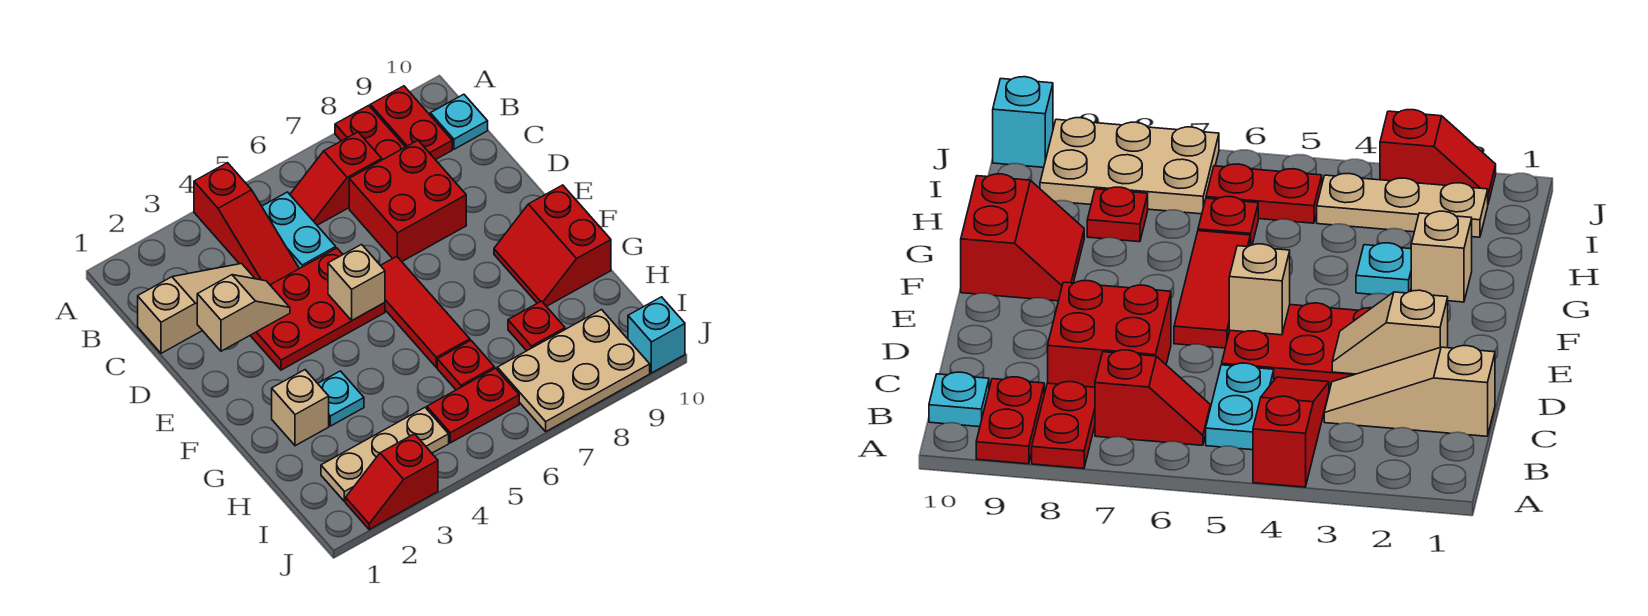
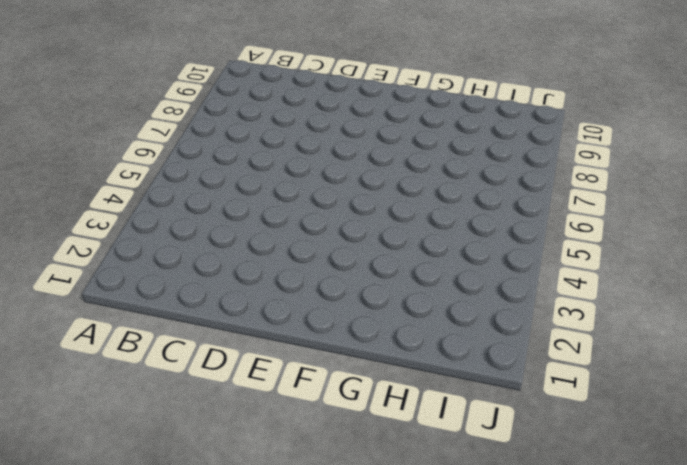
none -> red 1x3 slope [194,163,299,285]
none -> red 1x2 plate [335,105,405,160]
none -> red 1x2 plate [370,86,452,160]

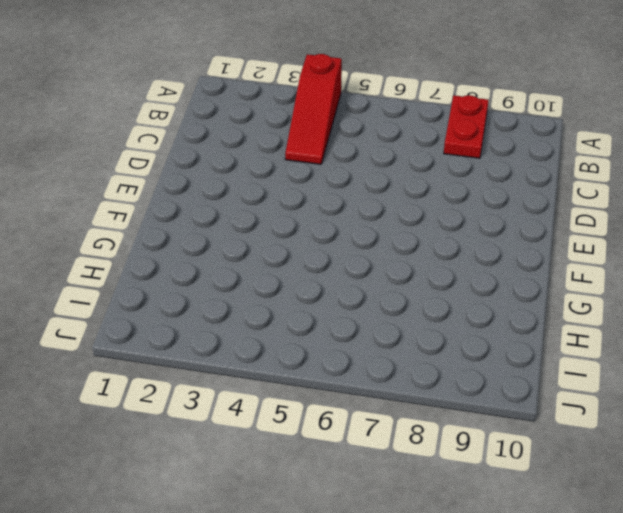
none -> red 1x2 plate [370,86,452,160]
none -> cyan 1x2 plate [262,192,336,269]
none -> red 1x2 slope [290,132,382,225]

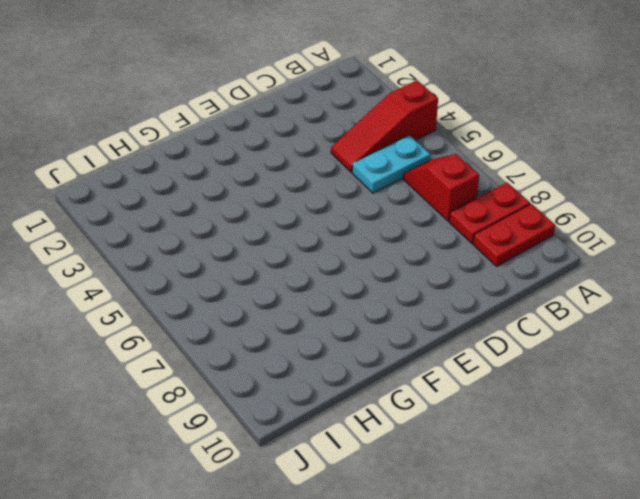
none -> cyan 1x1 plate [430,94,488,149]
none -> tan 1x3 slope [138,264,255,353]
none -> red 2x2 brick [349,141,466,261]

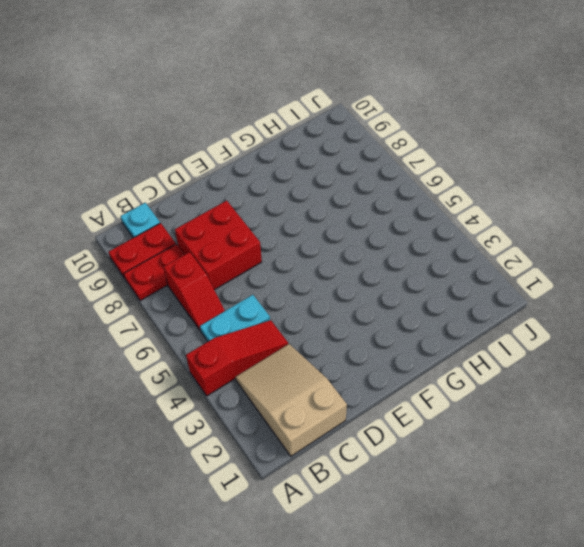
tan 2x3 slope [235,344,347,456] -> tan 1x3 slope [138,264,255,353]
none -> red 2x3 plate [250,248,385,370]
none -> red 1x3 tile [380,257,470,367]
none -> red 2x2 slope [494,185,611,306]

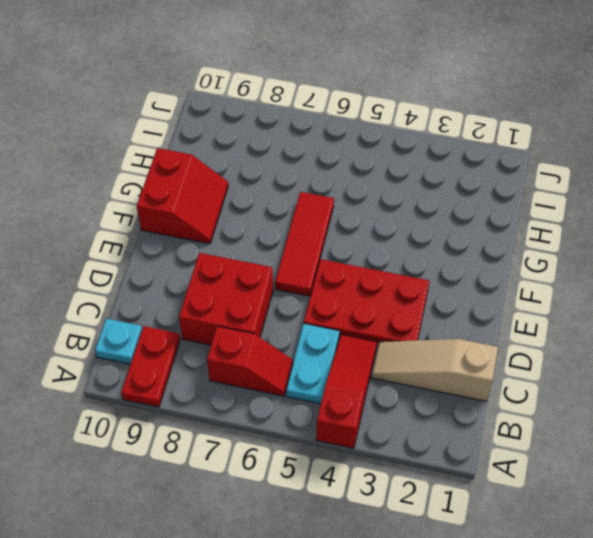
none -> red 1x2 plate [335,105,405,160]
none -> tan 1x1 brick [272,370,329,446]
none -> cyan 1x1 plate [318,371,364,426]

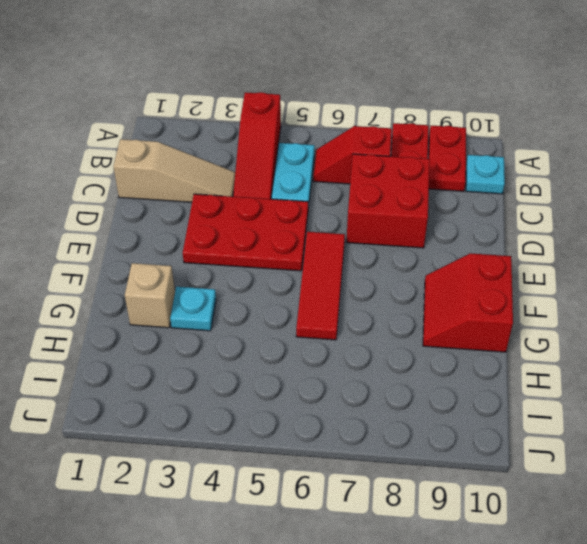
none -> red 1x1 plate [437,340,495,390]
none -> red 1x1 plate [508,301,565,351]
none -> tan 1x3 plate [321,408,449,502]

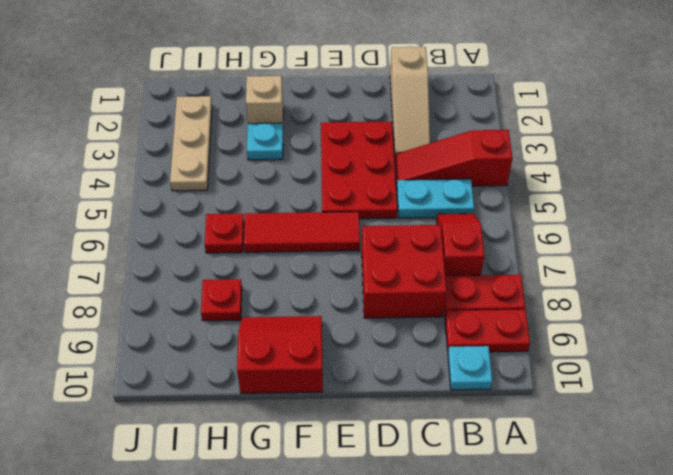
none -> red 1x2 plate [427,368,519,443]
none -> tan 2x3 plate [497,310,650,431]
none -> red 1x2 slope [346,434,438,529]

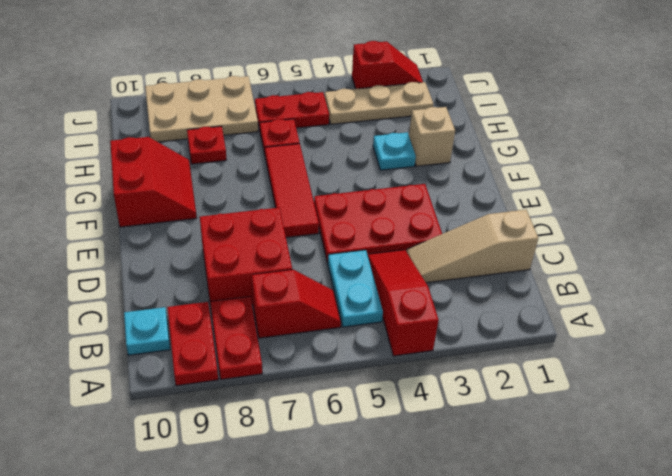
none -> cyan 1x1 brick [628,297,685,373]
none -> tan 1x2 slope [197,275,290,351]
none -> tan 1x1 brick [328,245,385,320]

